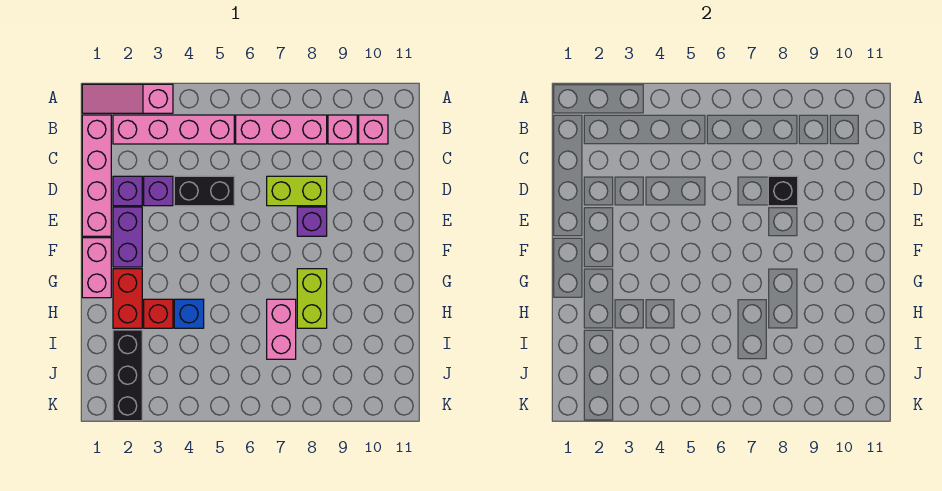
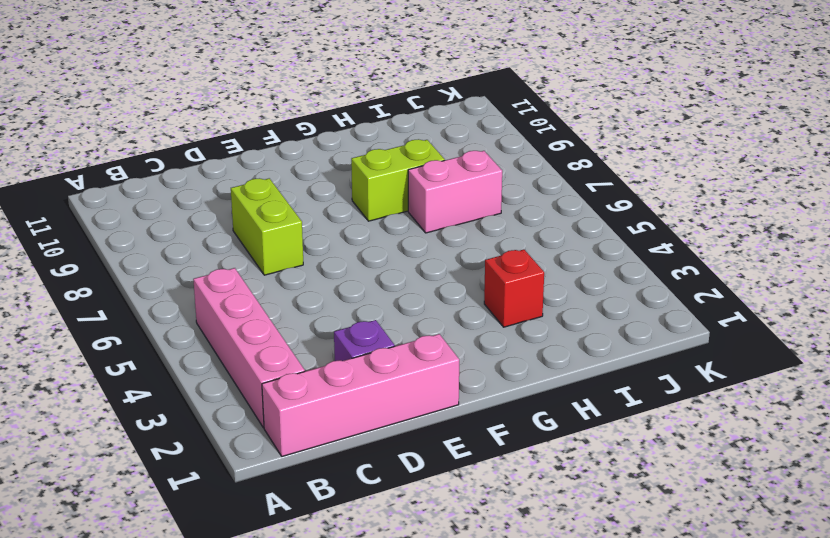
none -> pink 1x3 slope [82,84,173,113]
none -> pink 1x3 brick [236,115,327,144]
none -> pink 1x1 brick [328,115,357,144]

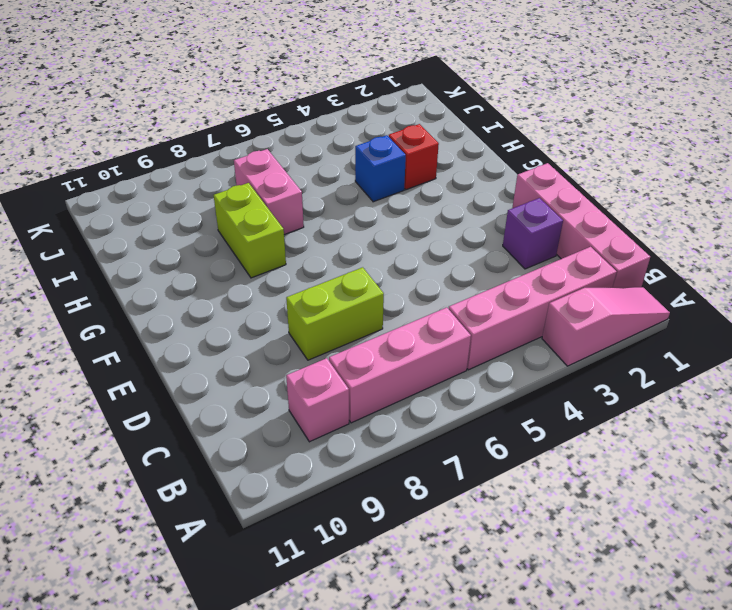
none -> pink 1x1 brick [359,115,388,144]
none -> purple 1x1 brick [144,176,173,206]
none -> black 1x2 brick [174,176,234,206]

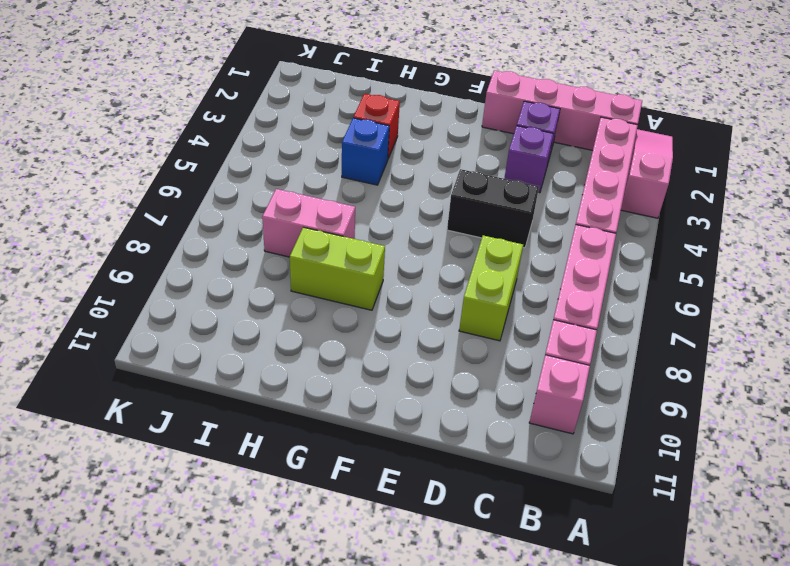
black 1x2 brick [447,169,539,248] -> black 1x2 brick turned to [174,176,234,206]
none -> purple 1x2 brick [113,207,142,267]
none -> purple 1x1 brick [297,207,327,236]
none -> pink 1x2 brick [82,238,111,298]

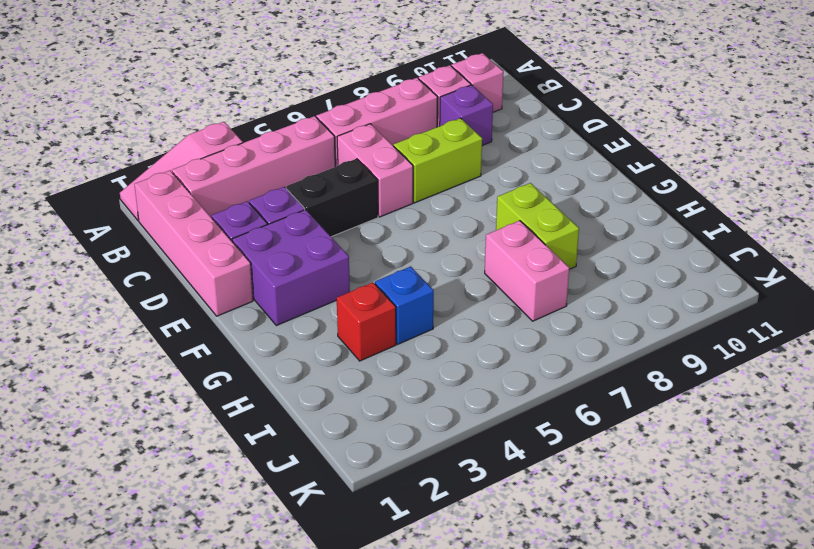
pink 1x2 brick [337,124,413,217] -> pink 1x2 brick moved to [82,238,111,298]
purple 1x1 brick [440,85,493,145] -> purple 1x1 brick moved to [297,207,327,236]
purple 2x2 brick [232,210,350,326] -> purple 1x2 brick [113,207,142,267]
none -> red 1x2 brick [113,269,142,328]
none -> black 1x3 brick [113,330,142,421]
none -> black 1x1 brick [768,176,798,206]

